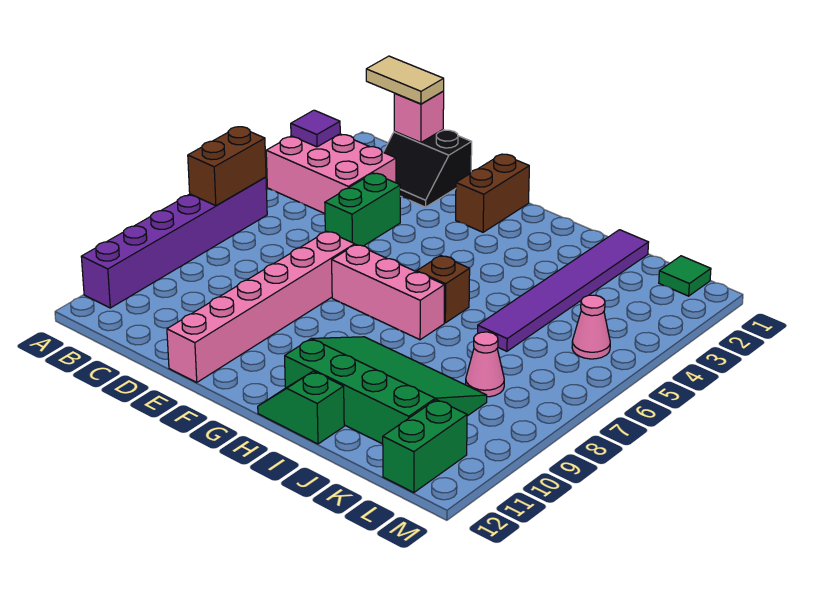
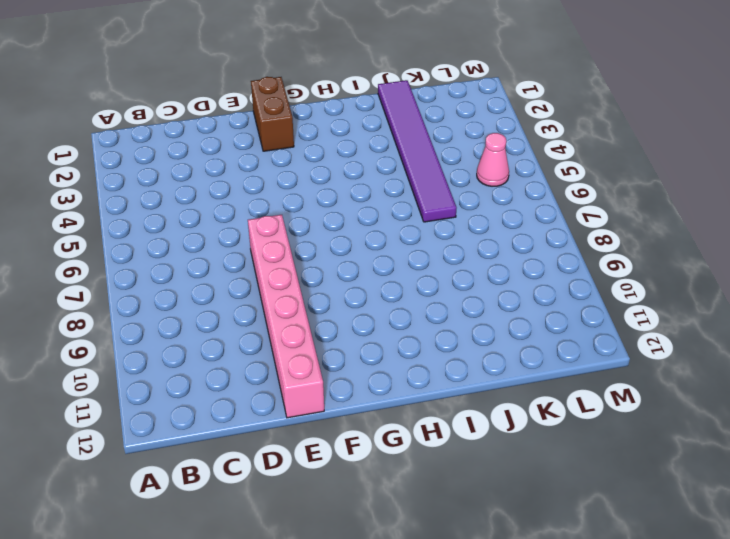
none -> pink 2x3 brick [266,134,396,214]
none -> purple 1x6 brick [81,177,267,308]
none -> black 2x2 slope [383,130,472,207]

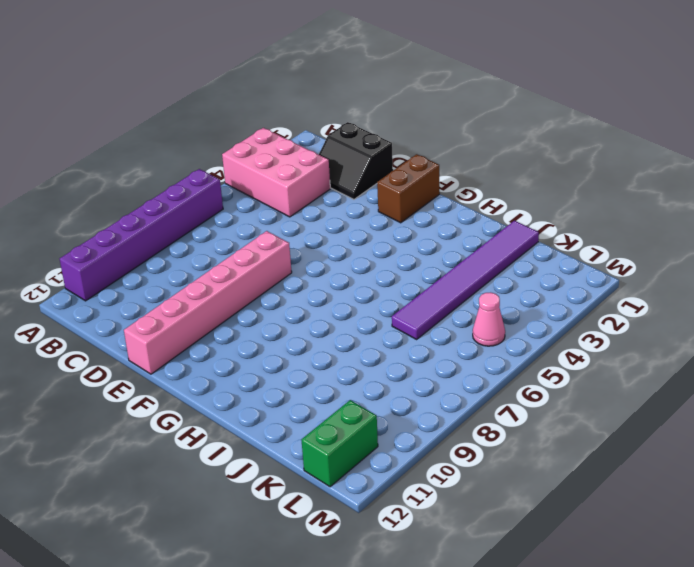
none -> green 1x2 brick [325,173,400,246]
none -> pink 1x3 brick [332,245,445,340]
none -> brown 1x1 brick [417,255,470,323]

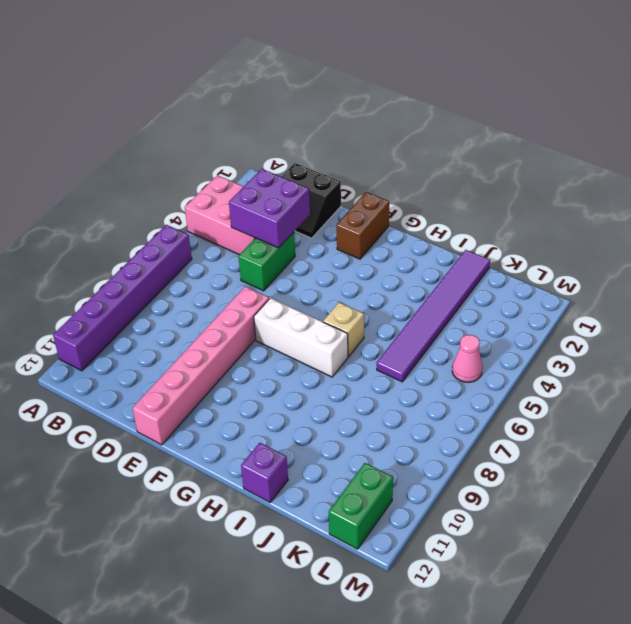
purple 2x2 brick [229,169,310,248] -> none
white 1x3 brick [254,298,348,377] -> pink 1x3 brick [332,245,445,340]
tan 1x1 brick [323,302,364,357] -> brown 1x1 brick [417,255,470,323]
purple 1x1 brick [241,443,288,502] -> green 1x2 slope [258,371,344,444]
none -> green 3x4 slope [285,337,487,444]
none -> pink 1x1 cone [466,332,504,397]
none -> green 1x1 tile [659,256,711,296]

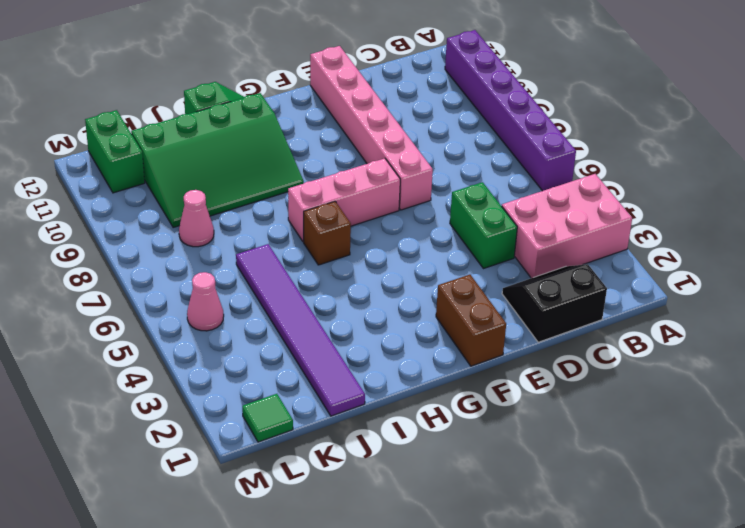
none -> purple 1x1 tile [291,110,340,147]
none -> brown 1x2 brick [188,127,266,206]
none -> pink 1x1 brick [394,92,444,142]

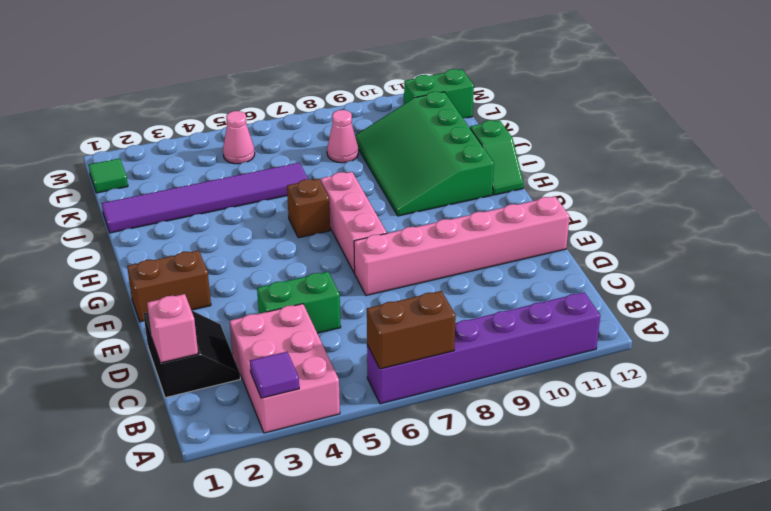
none -> tan 1x2 tile [366,56,444,104]

